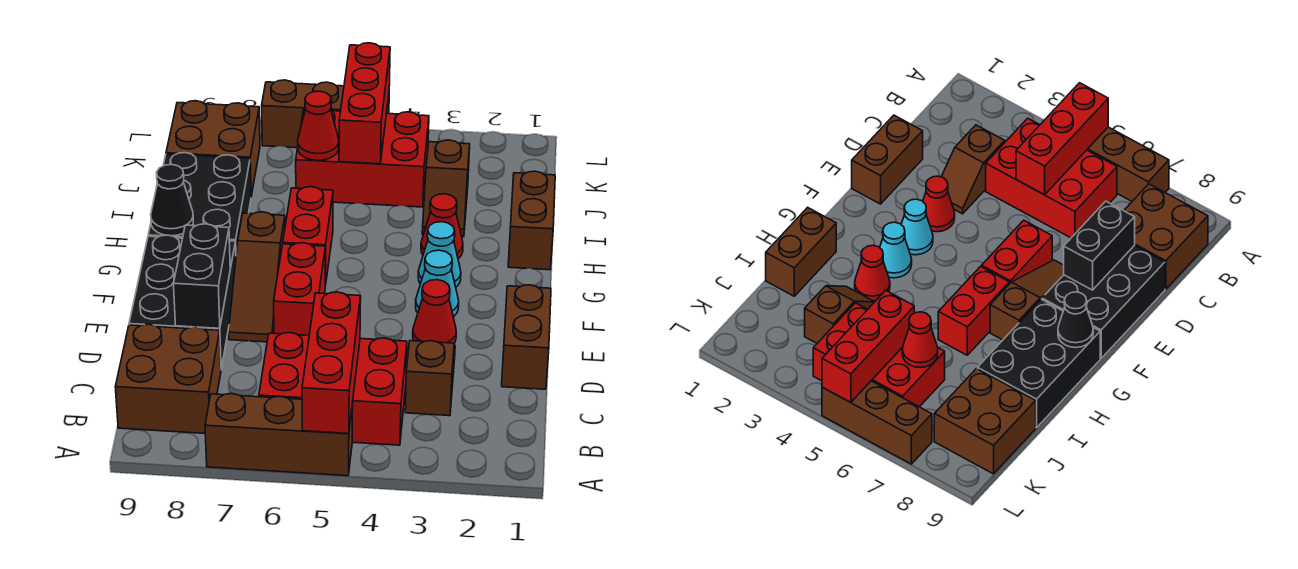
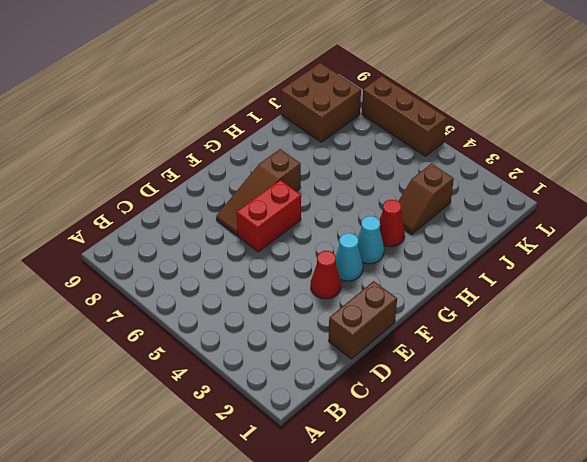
none -> brown 1x3 brick [205,394,353,476]
none -> red 2x3 brick [259,333,407,445]
none -> brown 2x2 brick [115,324,221,433]

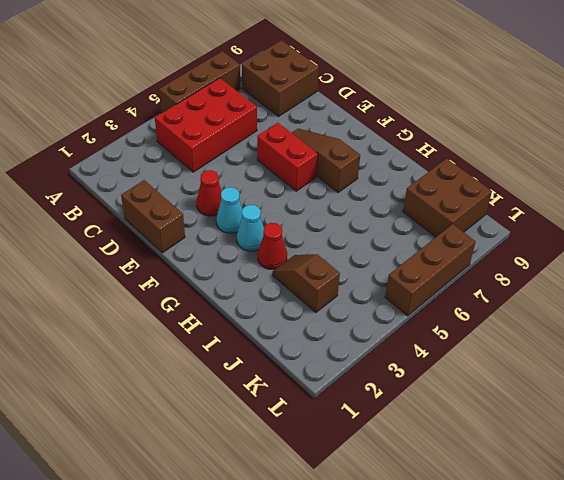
none -> brown 1x2 slope [405,341,455,416]
none -> black 2x3 brick [129,235,236,368]
none -> red 1x2 brick [283,187,333,286]

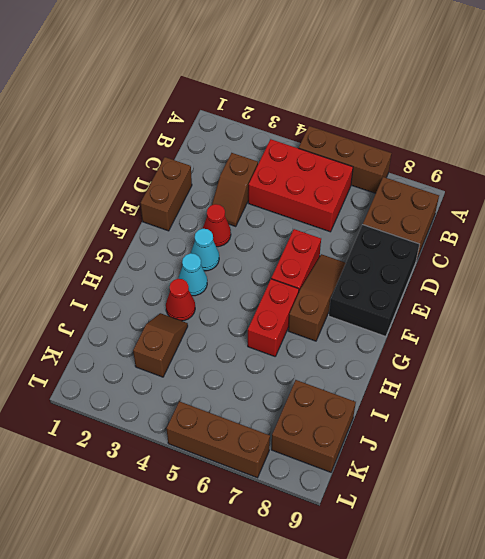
none -> black 2x3 brick [148,153,251,253]
none -> brown 1x2 brick [508,171,555,270]
none -> red 2x3 brick [296,109,429,207]

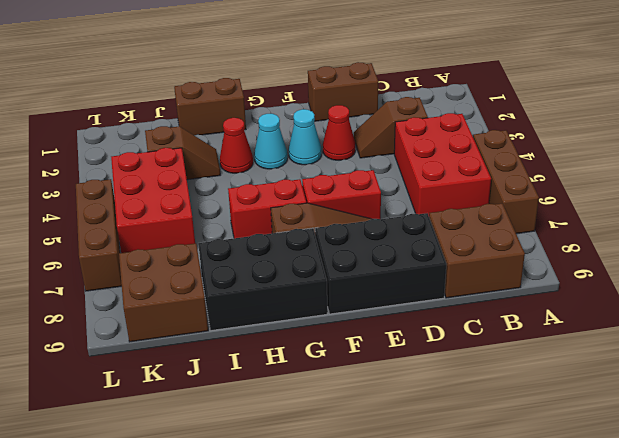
none -> red 1x3 brick [302,292,361,434]
none -> black 1x2 brick [174,224,230,328]
none -> black 1x1 cone [151,164,193,236]

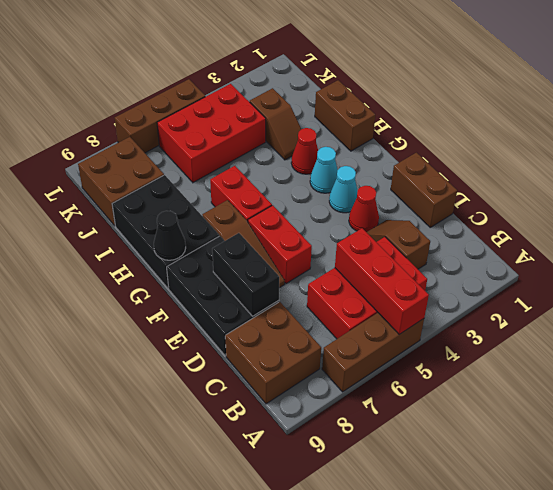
none -> red 1x3 brick [339,43,390,164]
none -> red 1x1 cone [298,91,339,160]

